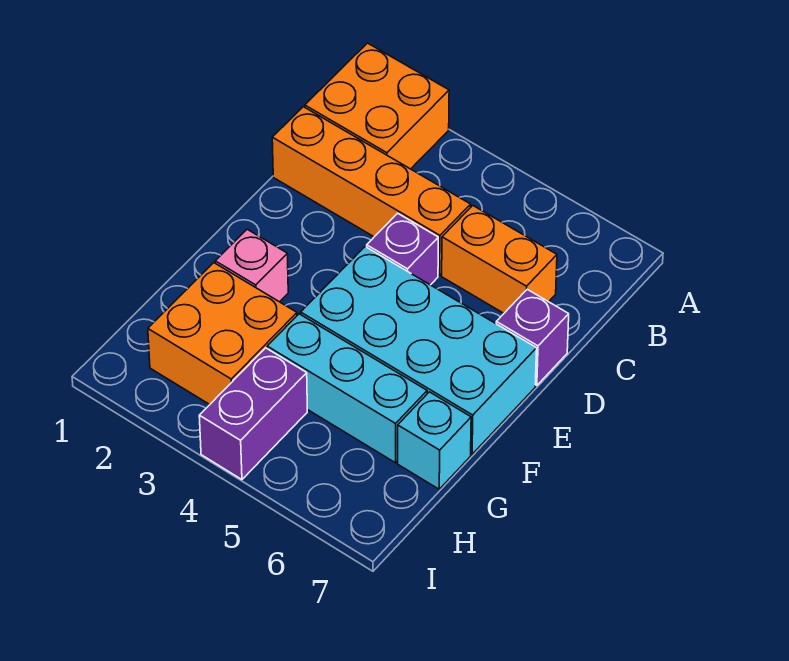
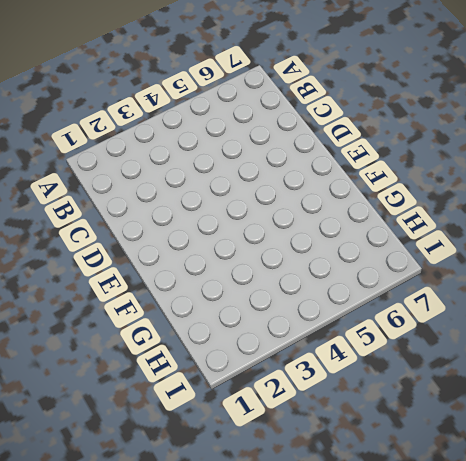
none -> orange 2x2 brick [305,43,449,169]
none -> orange 1x4 brick [272,107,471,275]

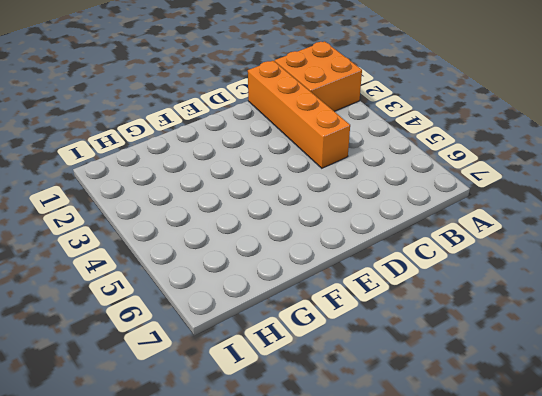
none -> orange 1x2 brick [442,205,557,313]
none -> purple 1x1 brick [367,213,438,285]

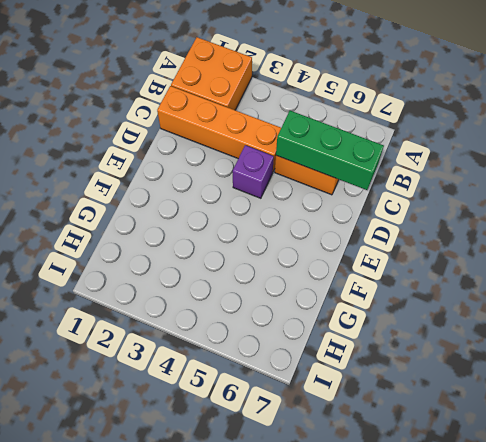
green 1x3 brick [276,111,384,190] -> none
none -> purple 1x1 brick [496,289,569,386]
none -> cyan 2x4 brick [301,247,537,454]

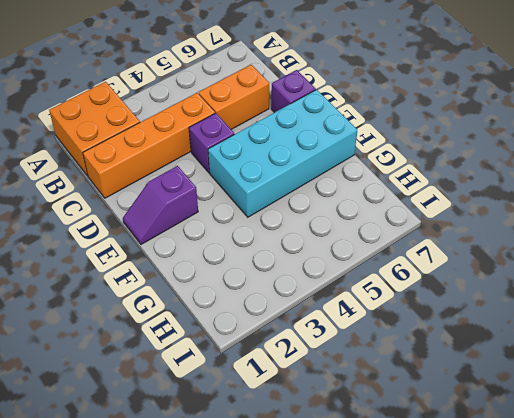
purple 1x2 slope [123,166,198,244] -> none
none -> pink 1x1 brick [215,229,288,302]
none -> orange 2x2 brick [148,263,297,405]

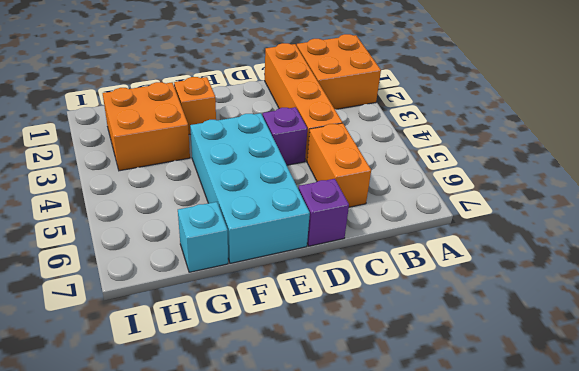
orange 1x1 brick [174,77,216,134] -> pink 1x1 brick [215,229,288,302]
none -> cyan 1x3 brick [267,314,427,463]
none -> purple 1x2 brick [199,348,307,480]

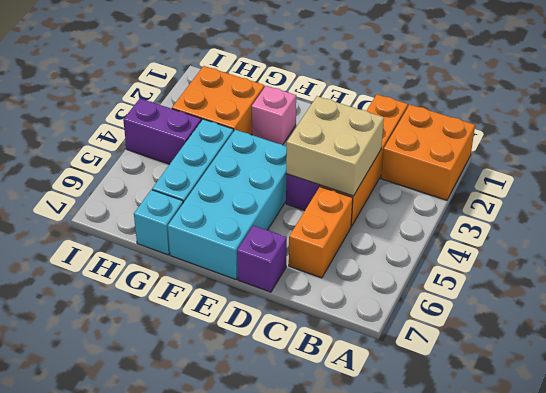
tan 2x2 brick [286,96,384,196] -> none

